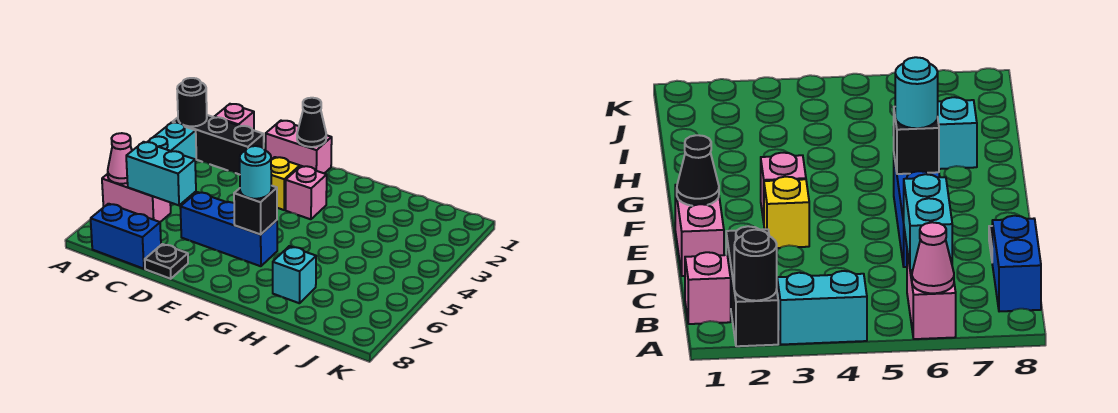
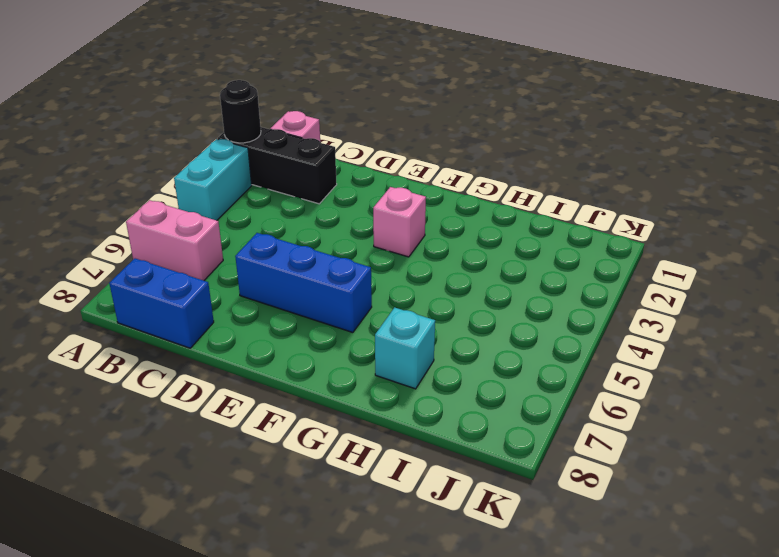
none -> pink 1x2 brick [266,121,332,173]
none -> black 1x1 plate [145,244,188,279]
none -> yellow 1x1 brick [271,157,300,210]

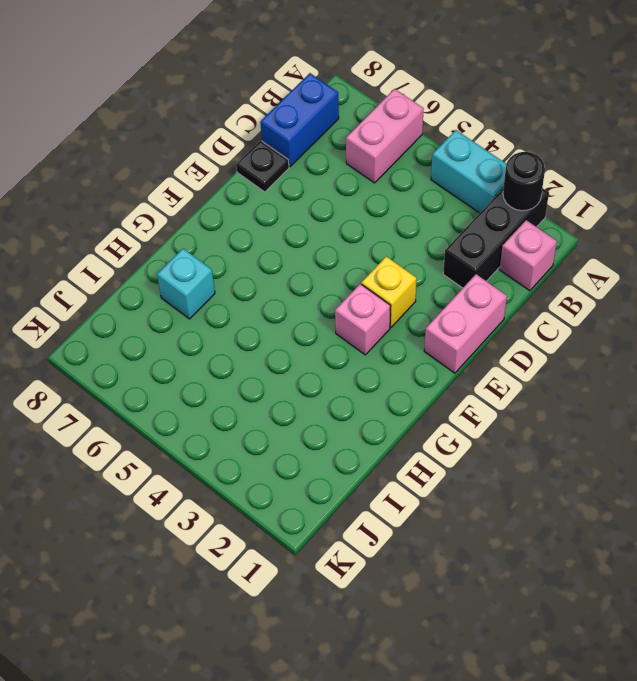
none -> blue 1x3 brick [180,192,277,266]
none -> pink 1x1 cone [108,133,132,184]
none -> cyan 1x2 brick [126,142,196,205]

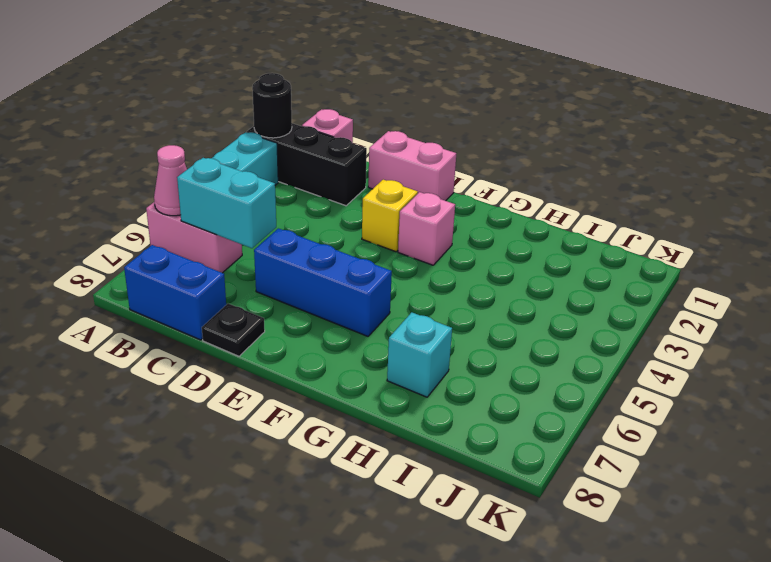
none -> black 1x1 cone [297,98,326,147]
none -> black 1x1 brick [234,186,277,235]
none -> cyan 1x1 round brick [240,146,271,199]

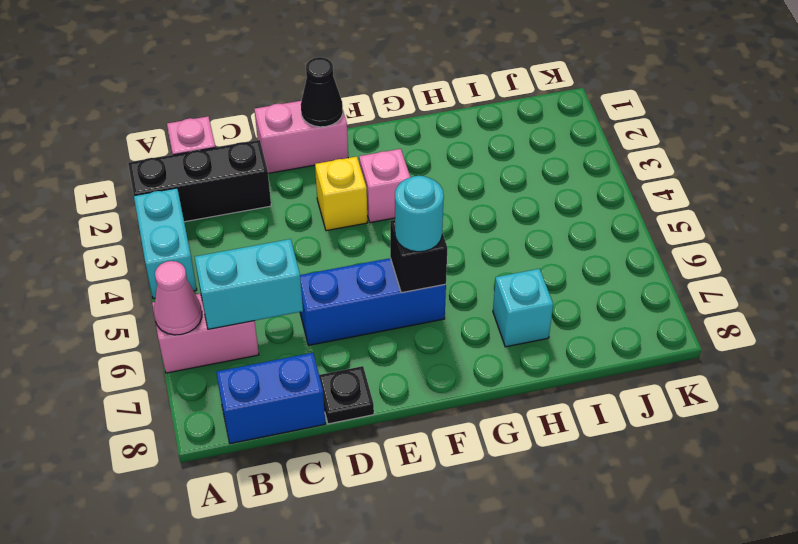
none -> black 1x1 round brick [177,78,207,126]

